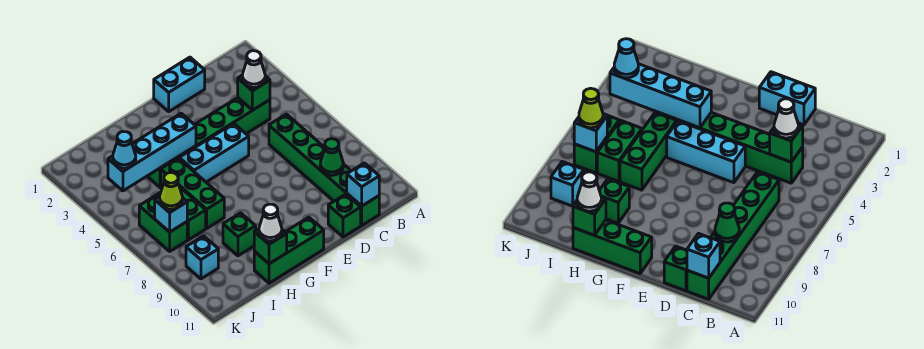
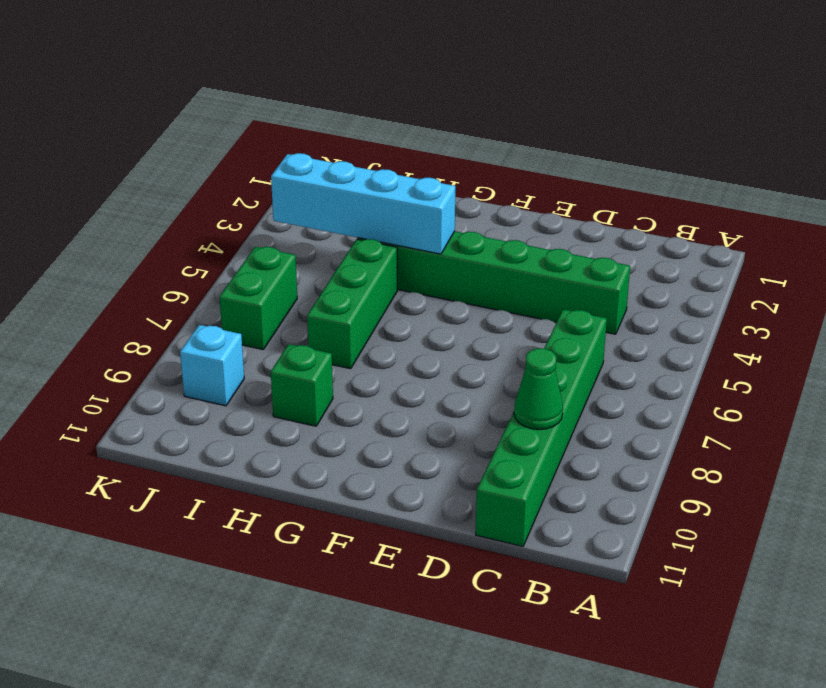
none -> cyan 1x2 brick [154,57,205,111]
none -> green 1x1 brick [328,194,361,237]
none -> cyan 1x3 brick [179,124,249,182]

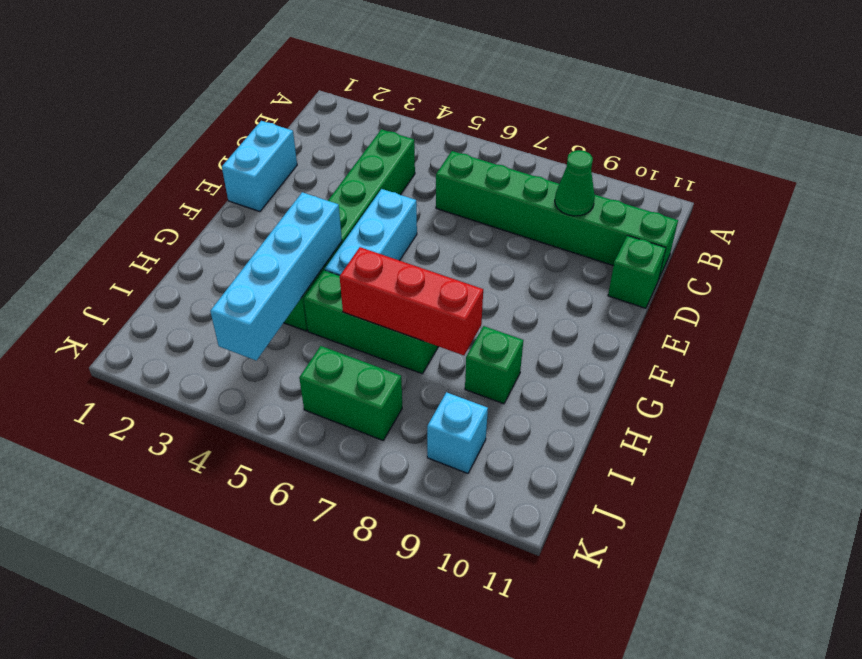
red 1x3 brick [340,247,483,355] -> none
none -> green 1x3 brick [254,217,324,283]
none -> green 1x2 brick [158,188,206,240]
none -> green 1x1 brick [238,76,270,110]

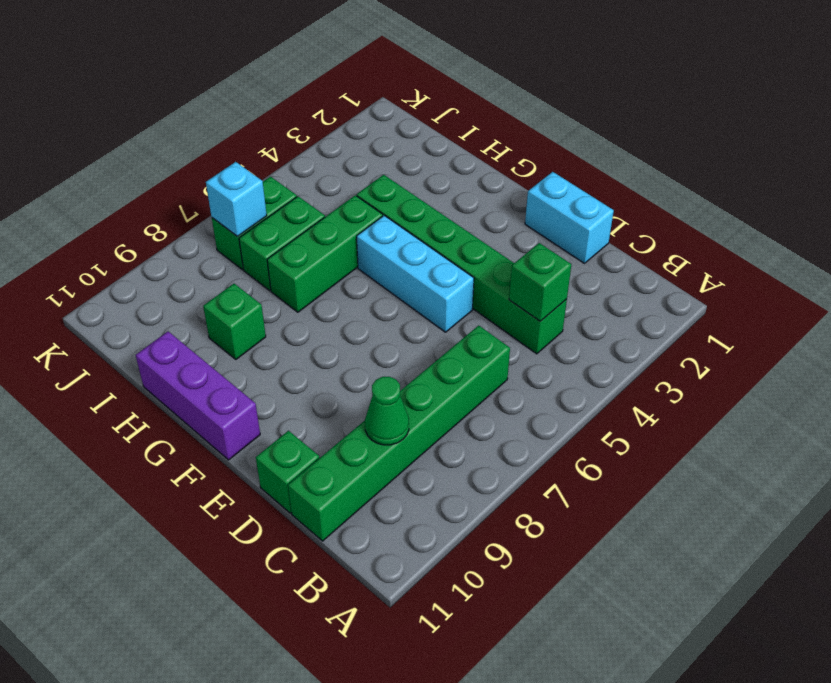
purple 1x3 brick [136,331,260,460] -> green 1x3 brick [254,217,324,283]
none -> cyan 1x1 brick [186,236,218,279]
none -> cyan 1x1 brick [347,163,379,206]
none -> cyan 1x4 brick [108,113,196,191]

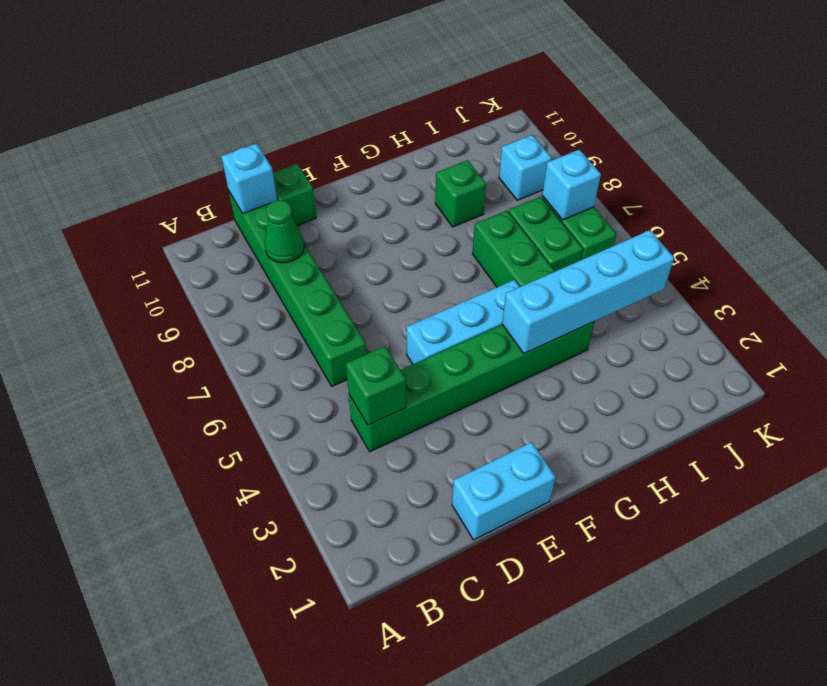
none -> green 1x3 brick [254,217,324,283]
none -> green 1x1 brick [254,229,287,264]
none -> white 1x1 cone [242,51,265,87]

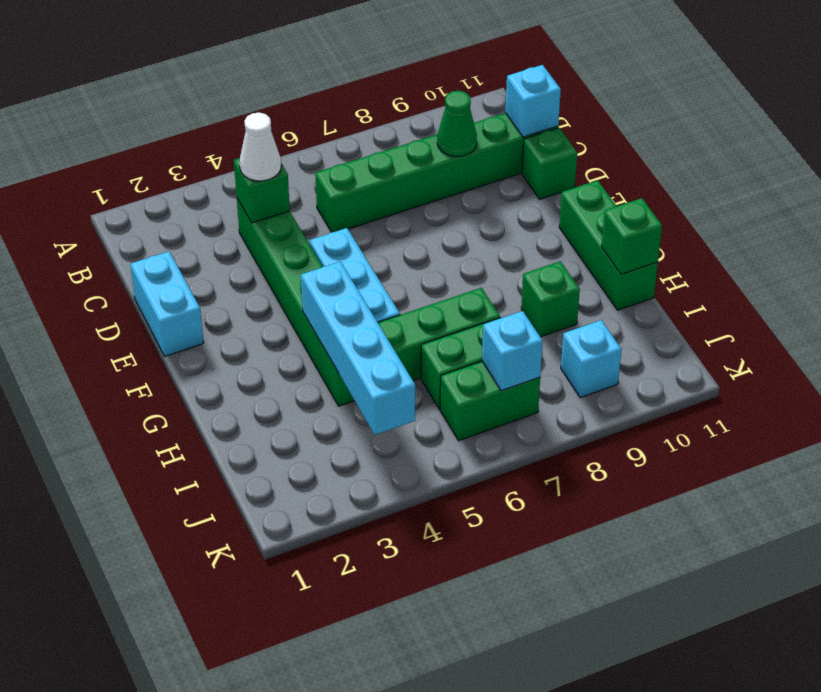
none -> white 1x1 cone [259,204,282,241]
none -> cyan 1x1 cone [113,132,136,168]
none -> lime 1x1 cone [160,173,183,209]

